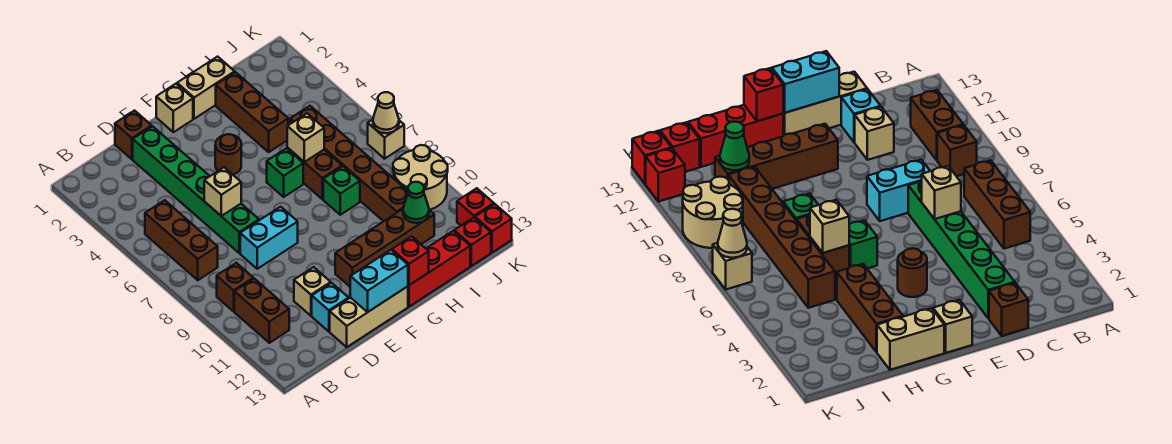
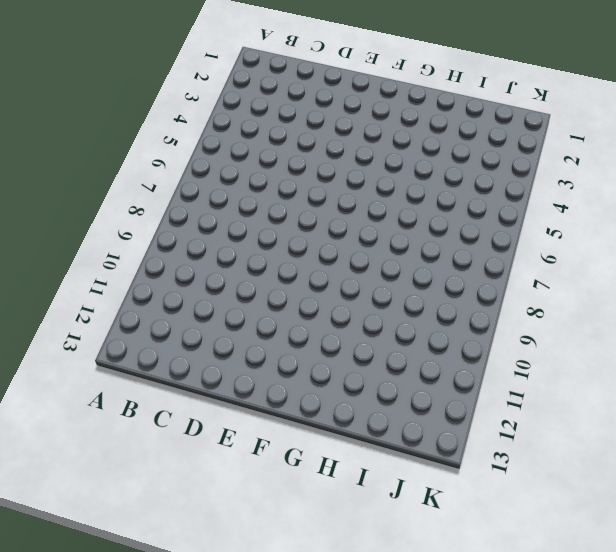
none -> brown 1x3 brick [145,200,218,280]
none -> brown 1x1 brick [217,263,253,311]
none -> brown 1x2 brick [234,279,289,343]
none -> brown 1x1 brick [115,111,152,159]

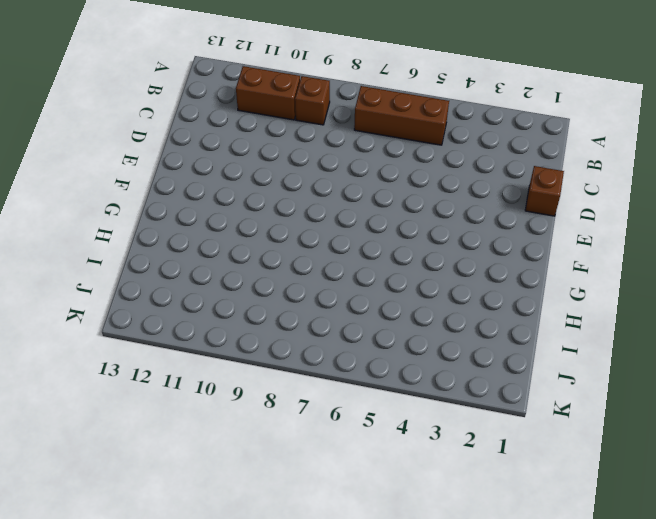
none -> green 1x6 brick [133,126,259,253]
none -> cyan 1x2 brick [240,207,298,269]
none -> tan 1x1 brick [294,267,331,316]
none -> cyan 1x1 brick [312,283,349,331]

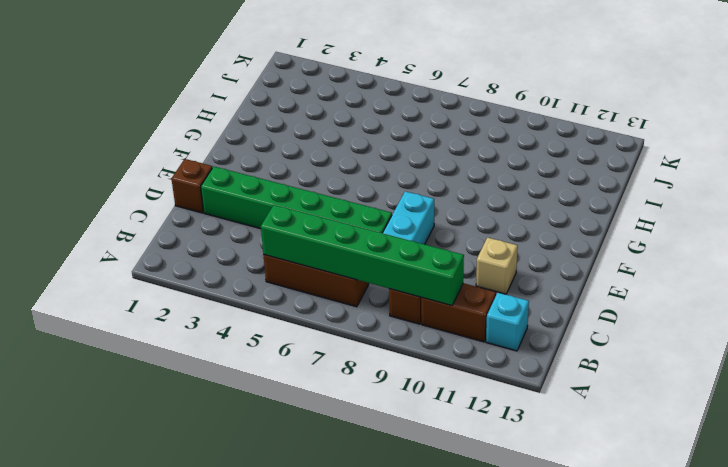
green 1x6 brick [261,205,464,306] -> none
cyan 1x1 brick [486,292,529,351] -> cyan 1x1 brick moved to [312,283,349,331]
none -> tan 1x3 brick [330,286,408,347]
none -> tan 1x1 brick [156,84,193,132]
none -> brown 1x1 round brick [215,134,241,175]
none -> brown 1x4 brick [335,209,434,287]

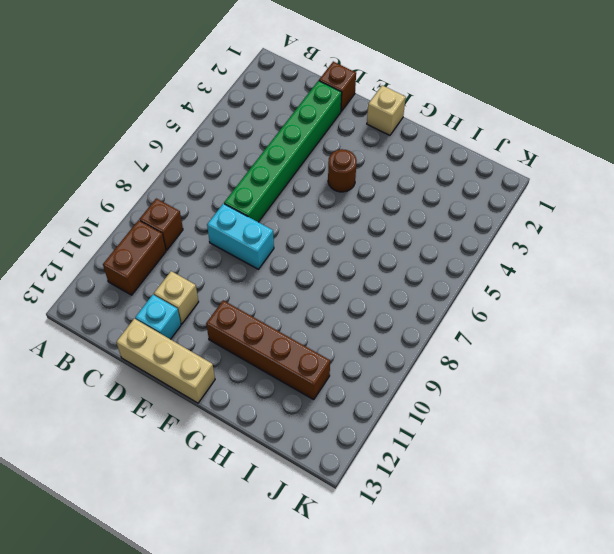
none -> brown 1x3 brick [145,200,218,280]
none -> tan 1x2 brick [177,57,235,119]
none -> green 1x1 brick [267,148,303,197]
none -> red 1x3 brick [408,231,470,307]

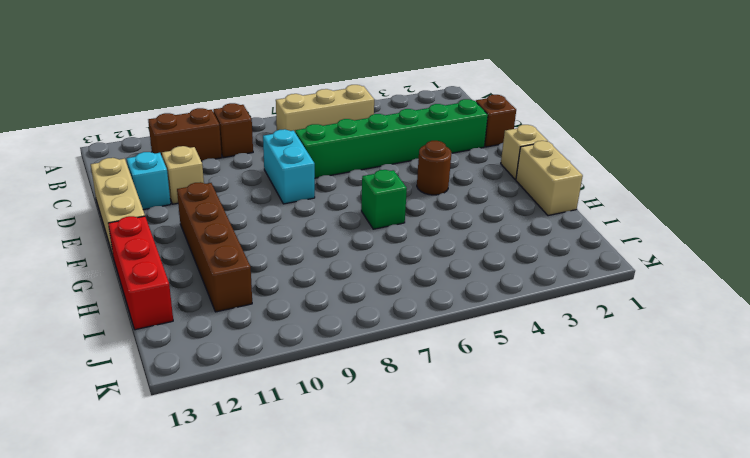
tan 1x3 brick [276,85,374,132] -> brown 1x3 brick [145,200,218,280]
none -> brown 1x3 brick [216,72,288,152]
none -> brown 1x2 brick [287,148,342,199]
none -> green 1x1 brick [323,166,360,215]
none -> brown 1x6 brick [290,106,408,221]

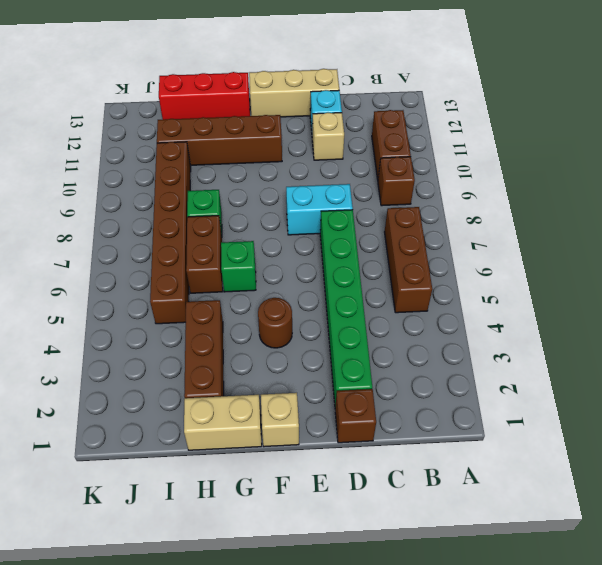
none -> tan 2x2 round brick [393,145,448,210]
none -> red 1x1 brick [454,218,491,266]
none -> tan 1x1 brick [368,119,404,159]
none -> red 1x1 brick [457,188,494,225]

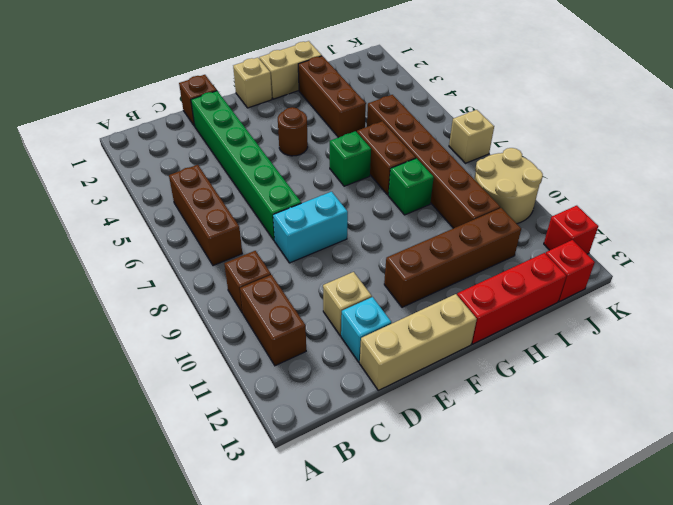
none -> red 1x1 brick [475,204,512,253]
none -> tan 1x1 brick [204,167,241,216]
none -> cyan 1x2 brick [350,250,408,312]
none -> red 1x1 brick [392,236,429,285]

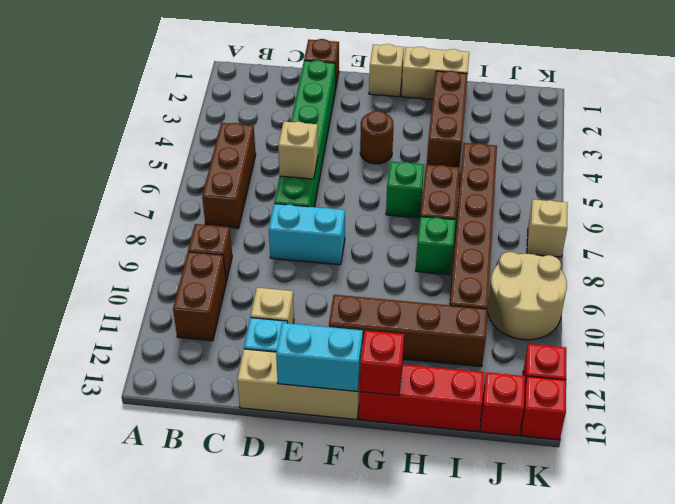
none -> tan 1x1 brick [287,113,324,162]
none -> green 1x1 cone [403,182,429,223]
none -> tan 1x1 cone [373,92,399,133]

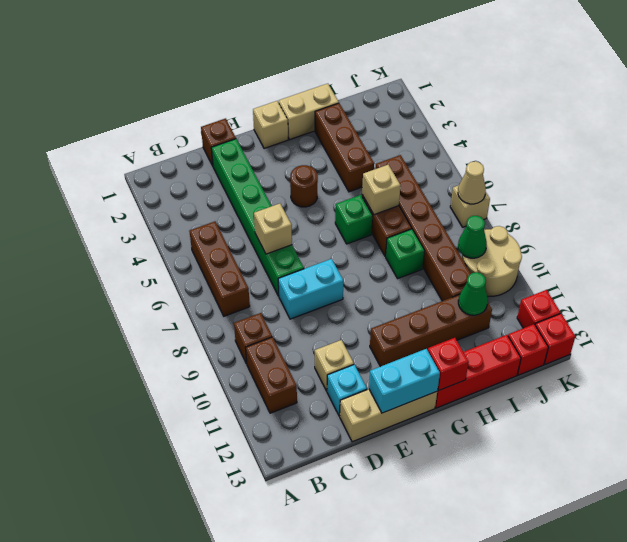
green 1x1 cone [458,216,487,258] -> none

